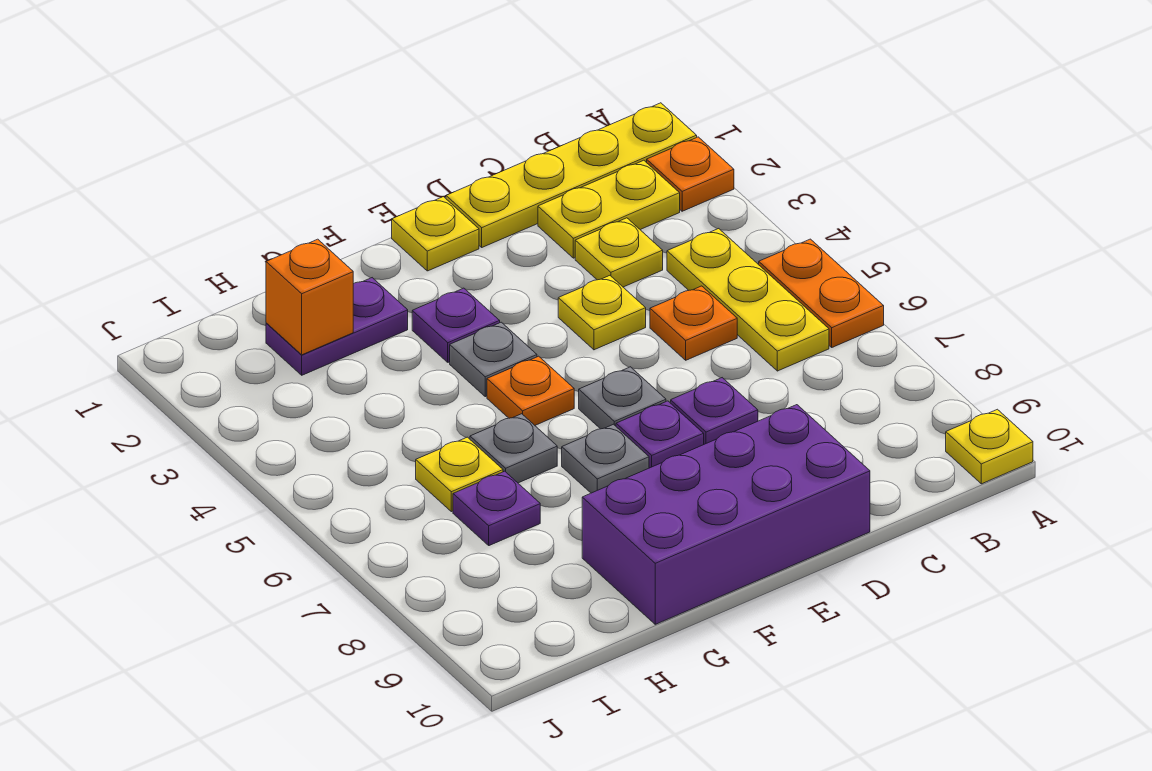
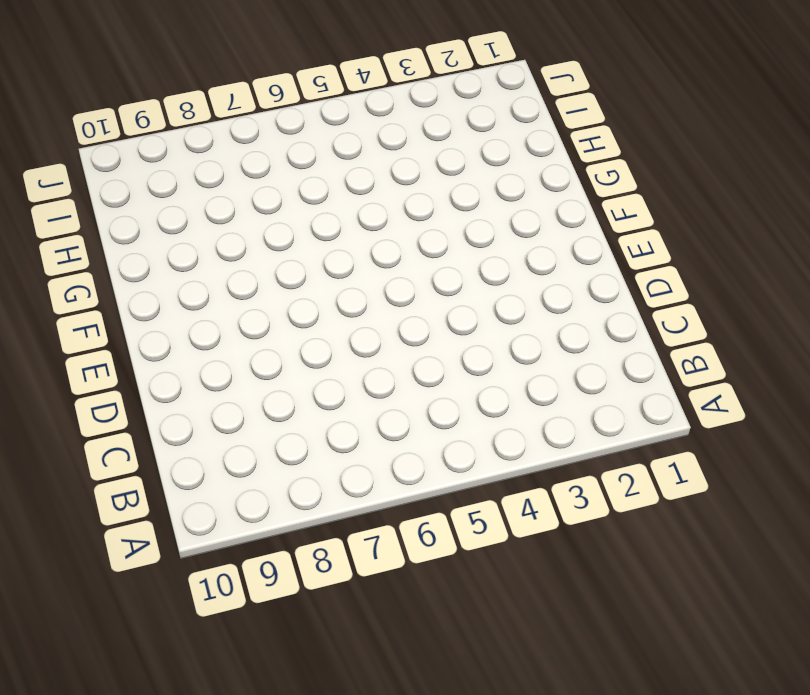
none -> yellow 1x4 plate [446,103,697,247]
none -> orange 1x1 plate [647,137,734,211]
none -> orange 1x2 plate [759,239,884,347]

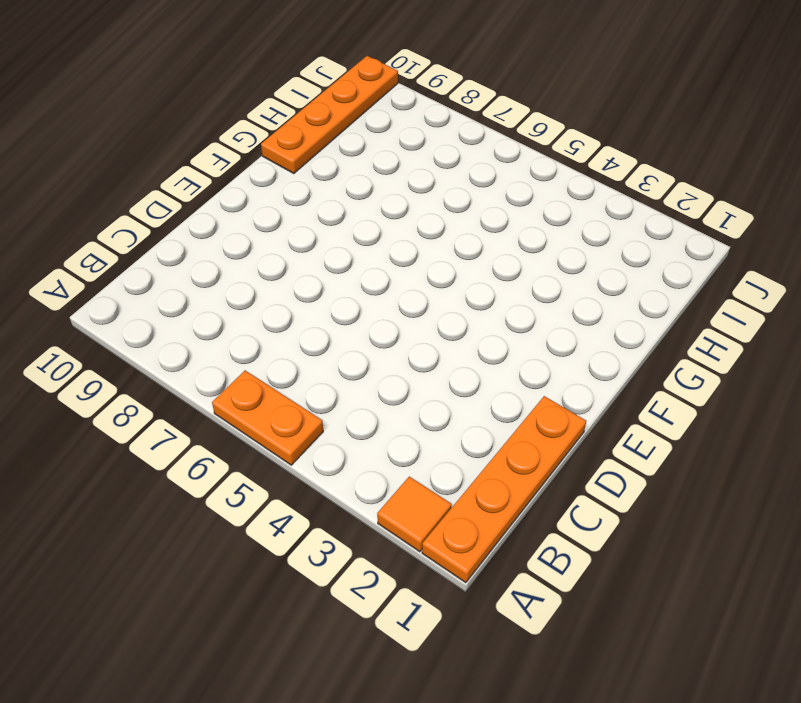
orange 1x4 plate [422,396,586,583] -> yellow 1x4 plate [446,103,697,247]
orange 1x1 tile [377,477,452,552] -> orange 1x1 plate [647,137,734,211]
orange 1x4 plate [261,56,398,174] -> purple 2x4 brick [582,405,870,624]
none -> yellow 1x1 plate [946,409,1033,484]
none -> yellow 1x2 plate [538,160,680,258]
none -> yellow 1x3 plate [667,229,829,371]

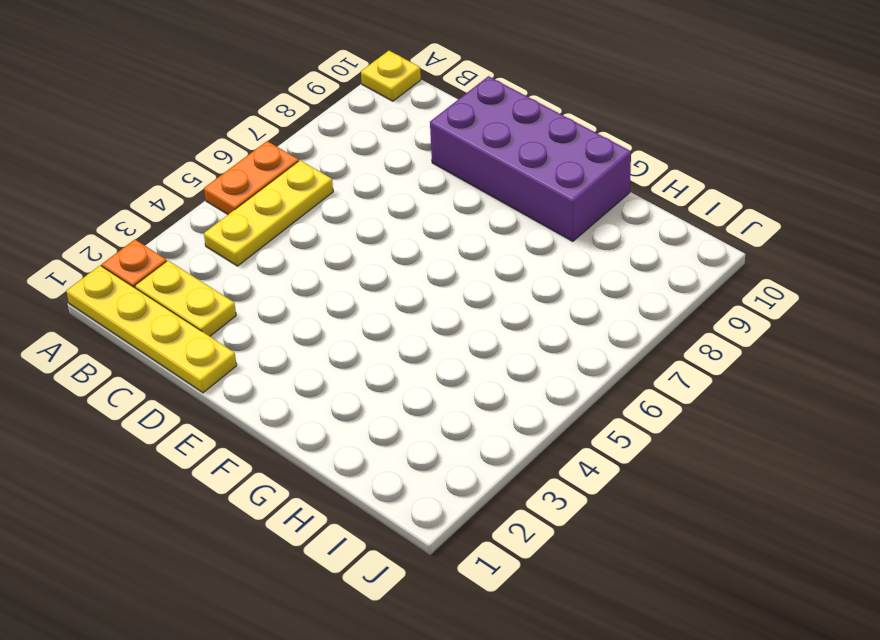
none -> yellow 1x1 plate [575,218,663,287]
none -> orange 1x1 plate [650,286,737,360]
none -> yellow 1x1 plate [558,276,646,350]

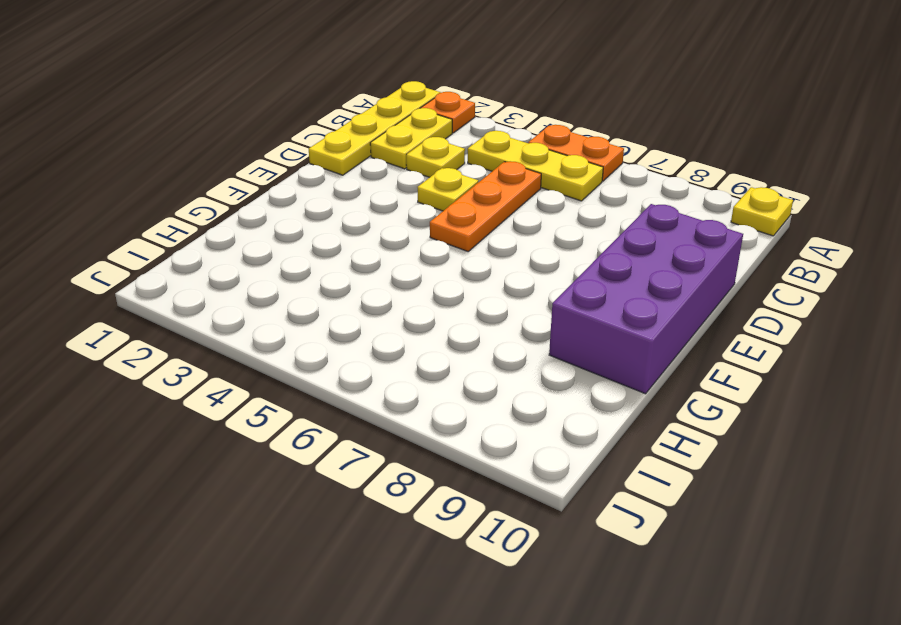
orange 1x3 plate [430,161,541,251] -> orange 1x1 plate [650,286,737,360]
none -> purple 1x1 plate [671,378,758,444]
none -> yellow 1x1 plate [392,197,479,271]
none -> grey 1x1 plate [579,367,666,429]

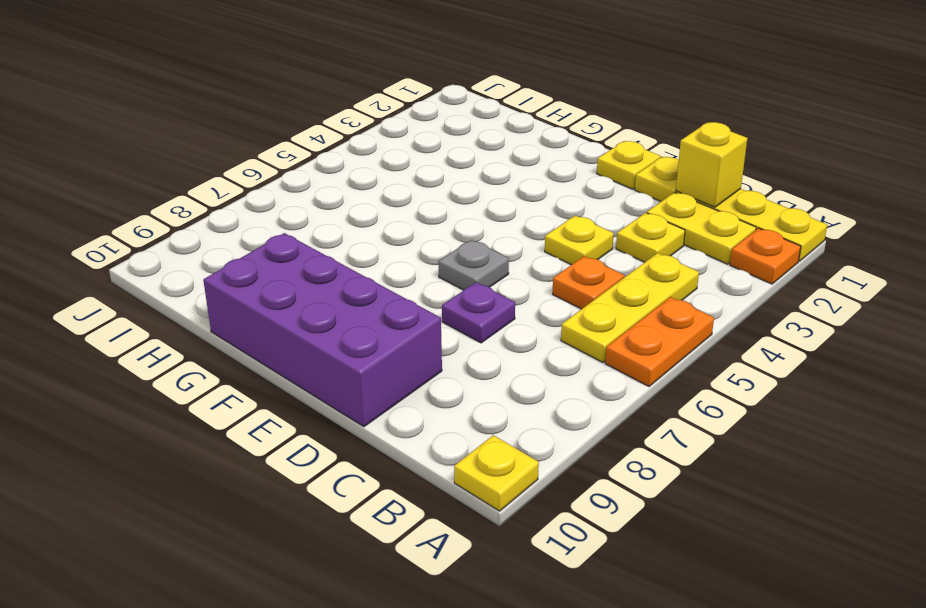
yellow 1x1 brick [676,122,747,207] -> none
none -> purple 1x1 plate [616,401,704,468]
none -> purple 1x1 plate [412,288,500,362]
none -> grey 1x1 plate [450,322,537,397]

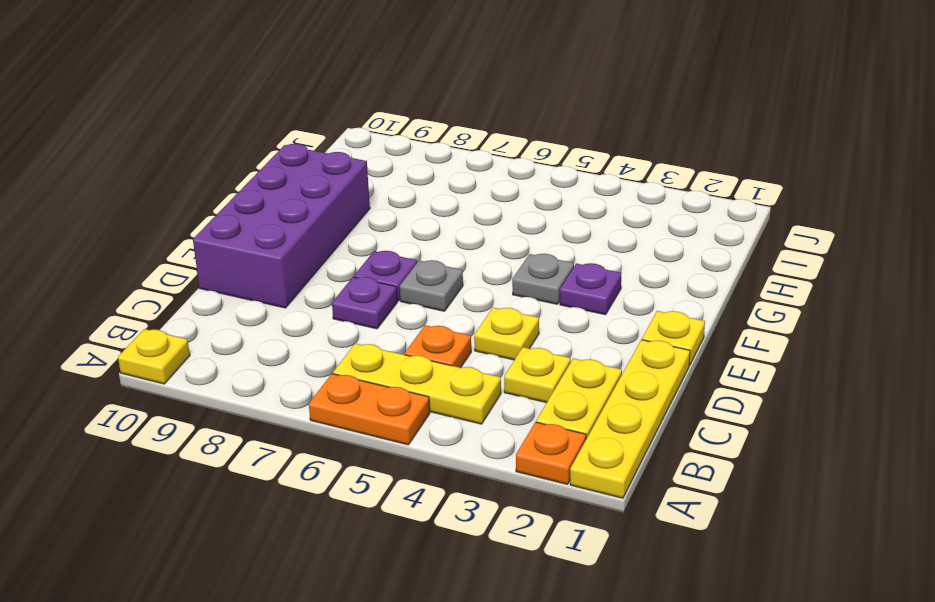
none -> orange 1x1 plate [487,356,574,425]
none -> grey 1x1 plate [562,424,649,493]
none -> purple 1x2 plate [266,278,408,375]

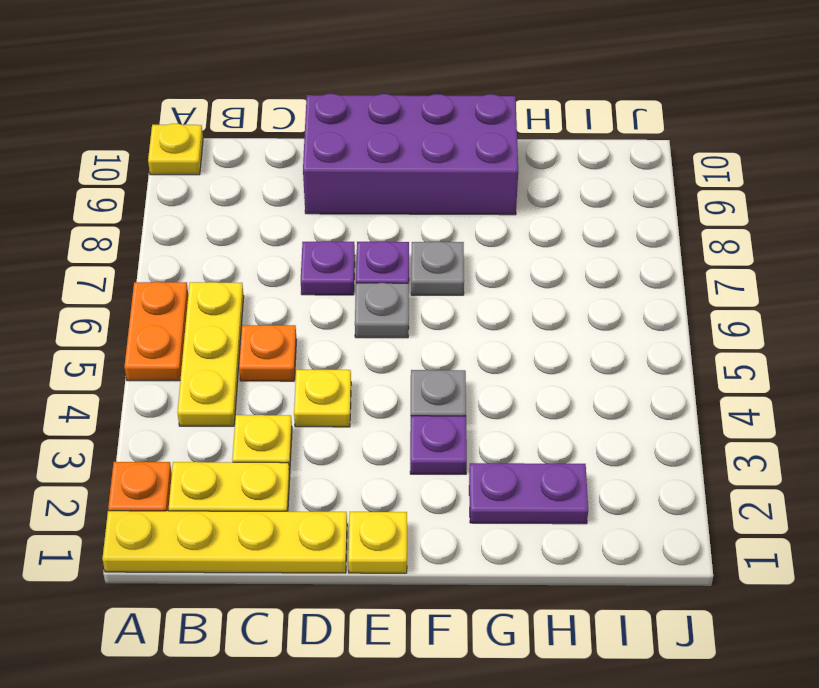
none -> orange 1x1 plate [487,356,574,425]
none -> grey 1x1 plate [470,414,557,483]
none -> yellow 1x1 plate [416,437,503,512]

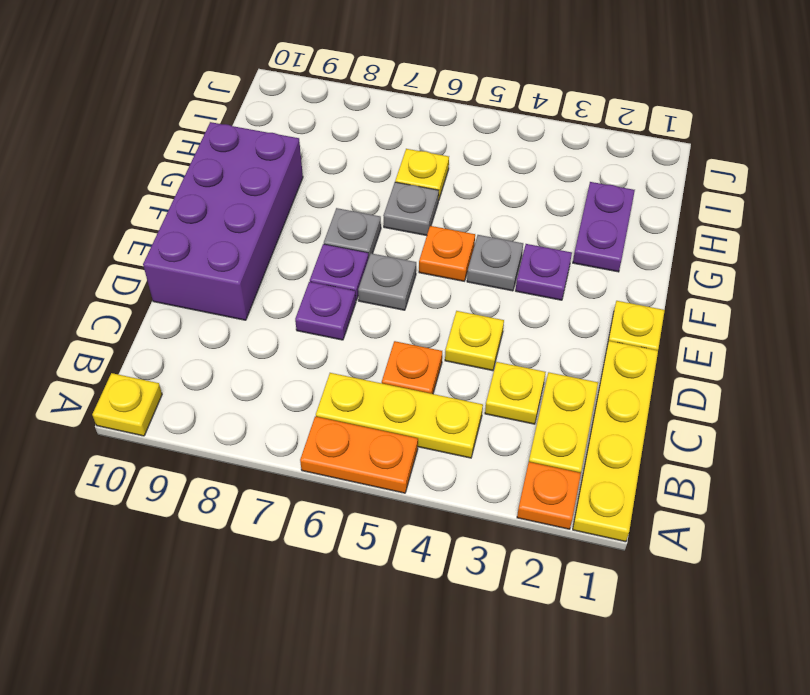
none -> purple 1x1 plate [453,471,540,546]
none -> orange 1x1 brick [266,239,353,355]

